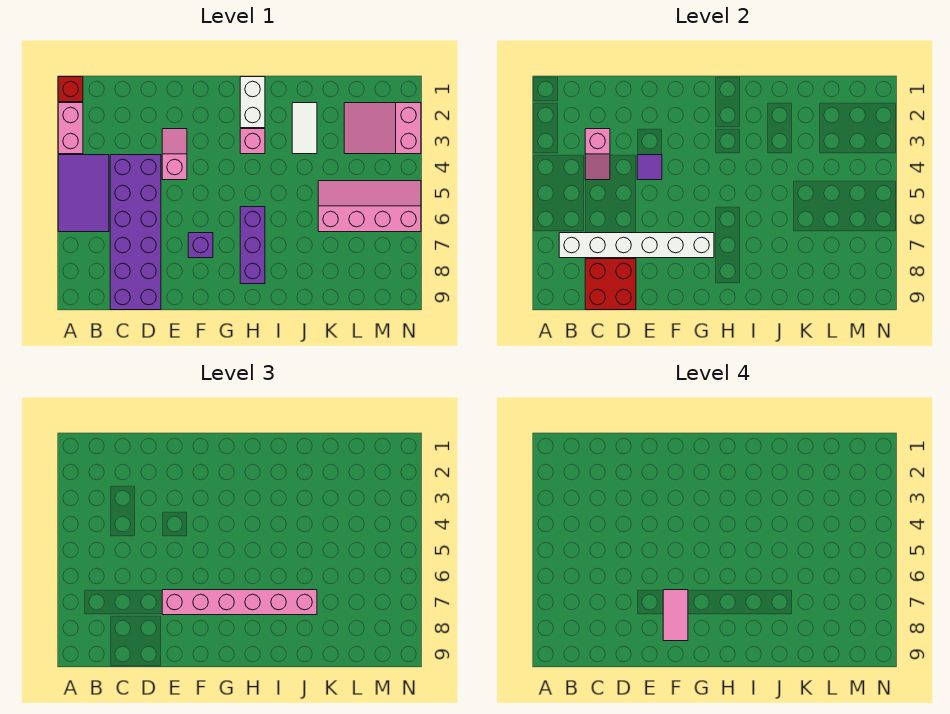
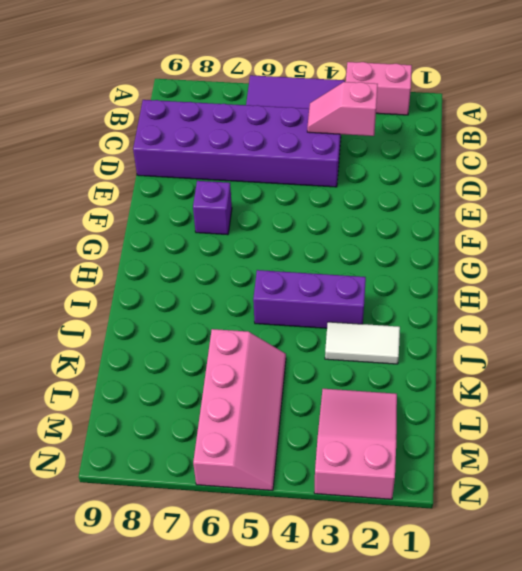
purple 1x3 brick [253,270,366,328] -> purple 1x3 brick moved to [240,207,265,284]
none -> red 1x1 brick [58,77,83,102]
none -> pink 1x2 slope [162,129,187,180]
none -> white 1x2 brick [240,77,265,128]

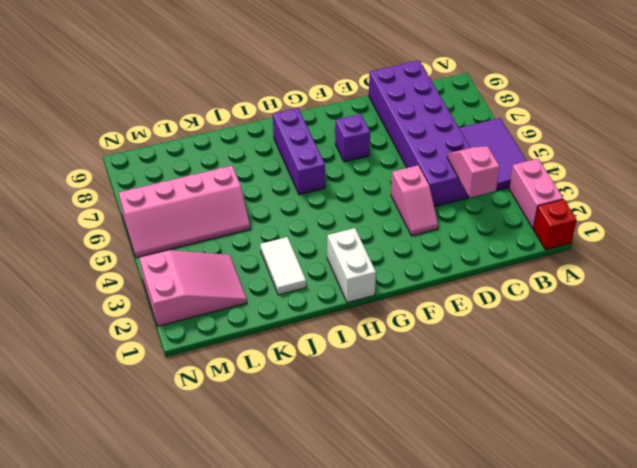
none -> pink 1x1 brick [240,129,265,154]
none -> white 1x6 brick [559,233,714,258]
none -> red 2x2 brick [585,259,636,310]

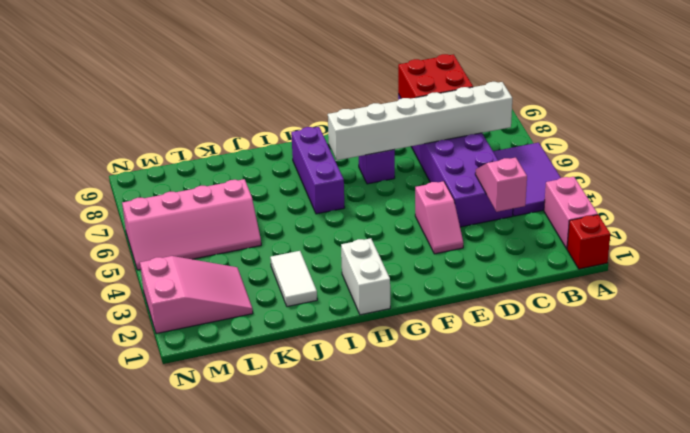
none -> pink 1x1 brick [240,129,265,154]
none -> purple 1x1 tile [637,155,662,180]
none -> pink 1x6 brick [162,590,317,615]

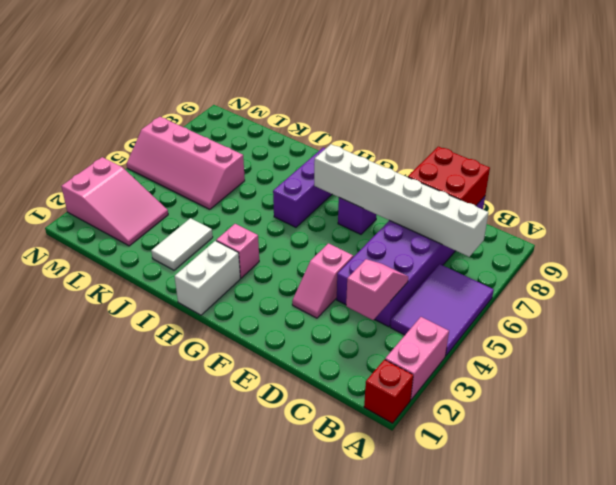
none -> purple 1x1 tile [637,155,662,180]
none -> pink 1x6 brick [162,590,317,615]
none -> pink 1x2 tile [663,590,688,641]

